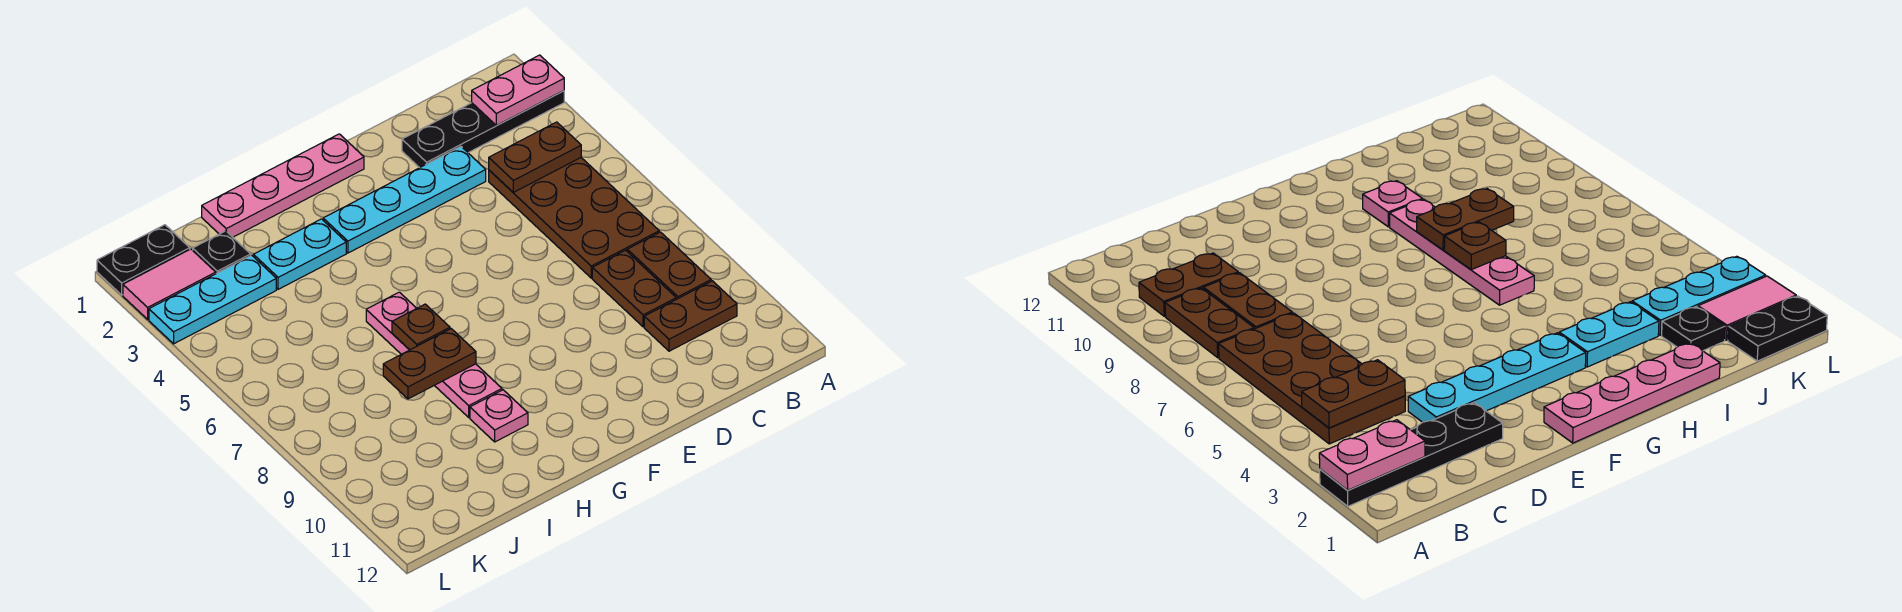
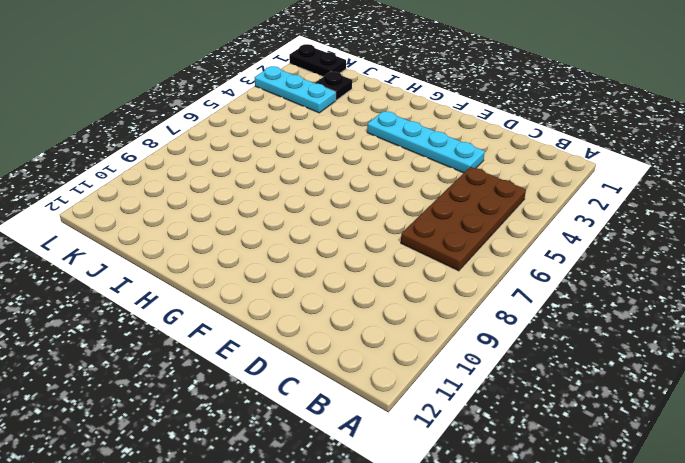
none -> black 1x4 plate [402,91,564,168]
none -> brown 1x2 plate [627,232,711,299]
none -> brown 1x2 plate [644,281,737,351]

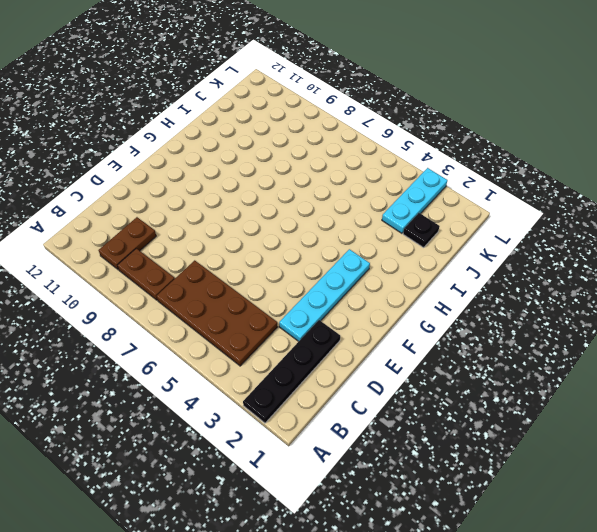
none -> brown 1x2 plate [592,250,676,327]
none -> pink 1x4 plate [202,134,364,237]
none -> cyan 1x2 plate [253,219,346,289]

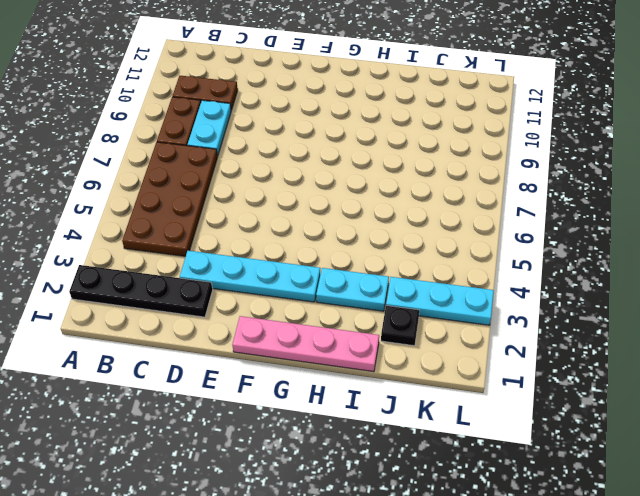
cyan 1x2 plate [188,100,231,156] -> brown 1x2 plate [592,250,676,327]
none -> pink 1x4 plate [366,292,502,417]
none -> pink 1x1 plate [470,390,528,442]
none -> black 1x2 plate [97,225,190,295]

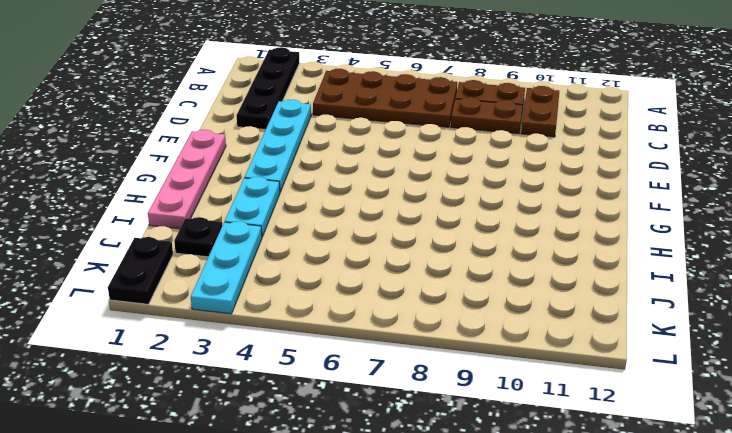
none -> pink 1x4 plate [366,292,502,417]
none -> pink 1x1 plate [470,390,528,442]
none -> pink 1x2 tile [123,249,216,319]

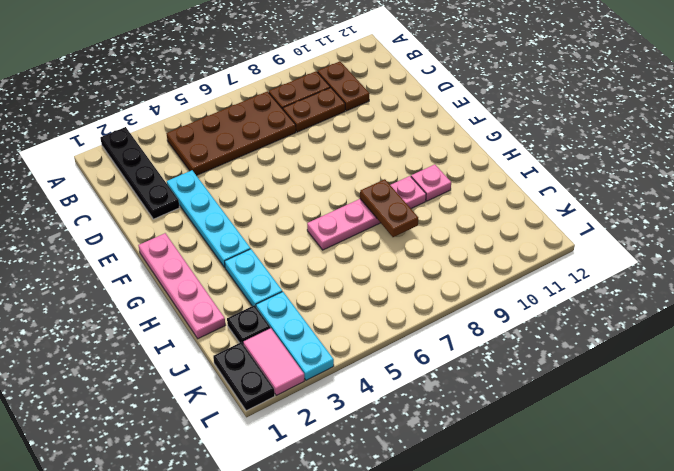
none -> pink 1x2 plate [472,55,564,126]
none -> brown 1x2 plate [489,122,581,192]
none -> brown 1x1 plate [392,304,450,350]

